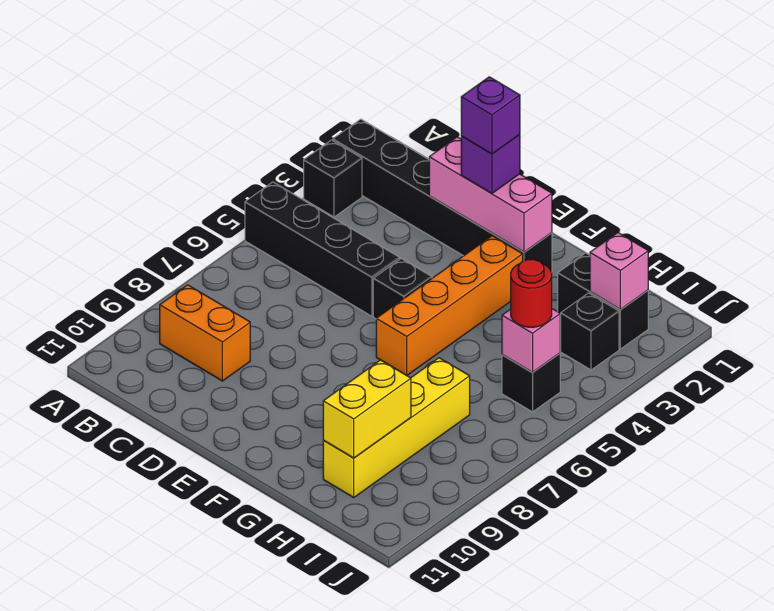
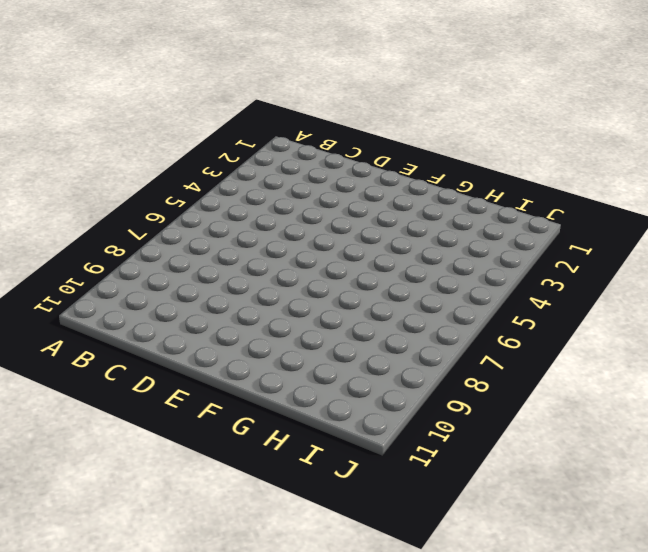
none -> black 1x6 brick [333,119,552,272]
none -> black 1x1 brick [304,140,362,217]
none -> black 1x4 brick [245,182,400,316]

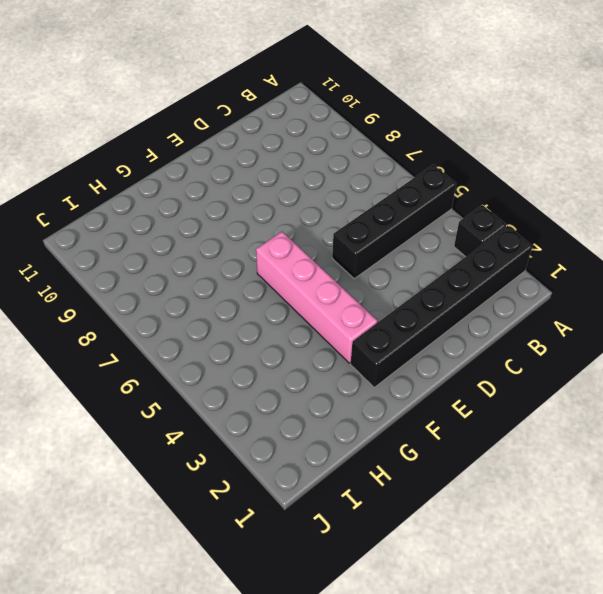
pink 1x4 brick [256,232,377,363] -> orange 1x4 brick [376,236,523,375]
none -> orange 1x2 brick [160,285,250,381]
none -> black 1x1 brick [373,258,432,319]
none -> black 1x2 brick [558,253,648,349]

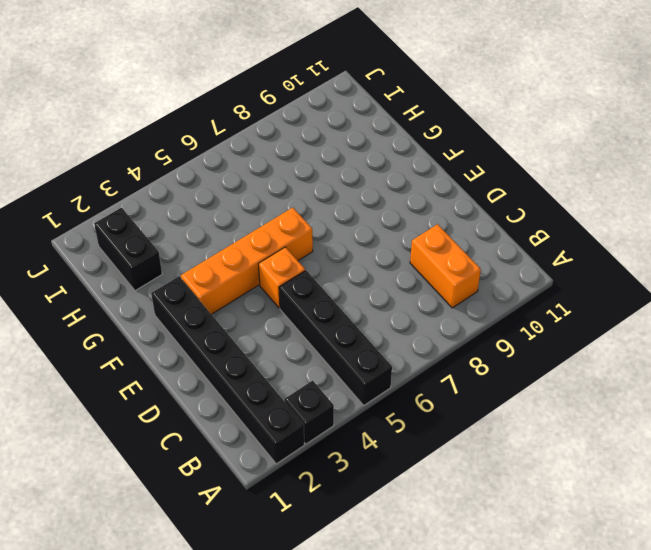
orange 1x1 brick [259,247,305,308] -> black 1x1 brick [373,258,432,319]
none -> yellow 1x4 brick [323,358,470,497]
none -> black 1x1 brick [560,293,619,370]
none -> black 1x1 brick [502,353,560,412]

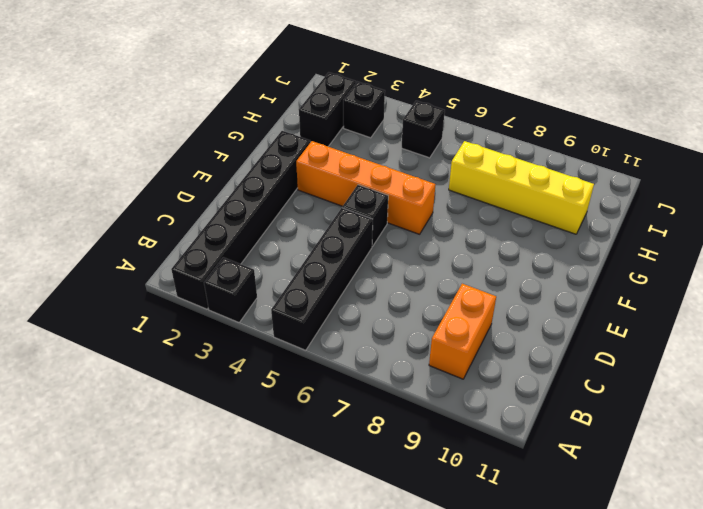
none -> pink 1x3 brick [429,137,552,252]
none -> yellow 1x2 brick [323,360,411,458]
none -> pink 1x1 brick [590,233,648,309]

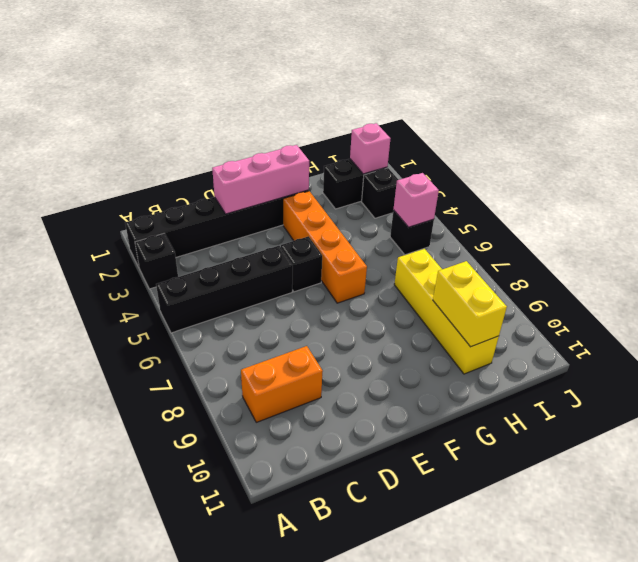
none -> purple 1x1 brick [461,135,520,194]
none -> red 1x1 round brick [511,259,552,327]
none -> purple 1x1 brick [461,77,520,154]

